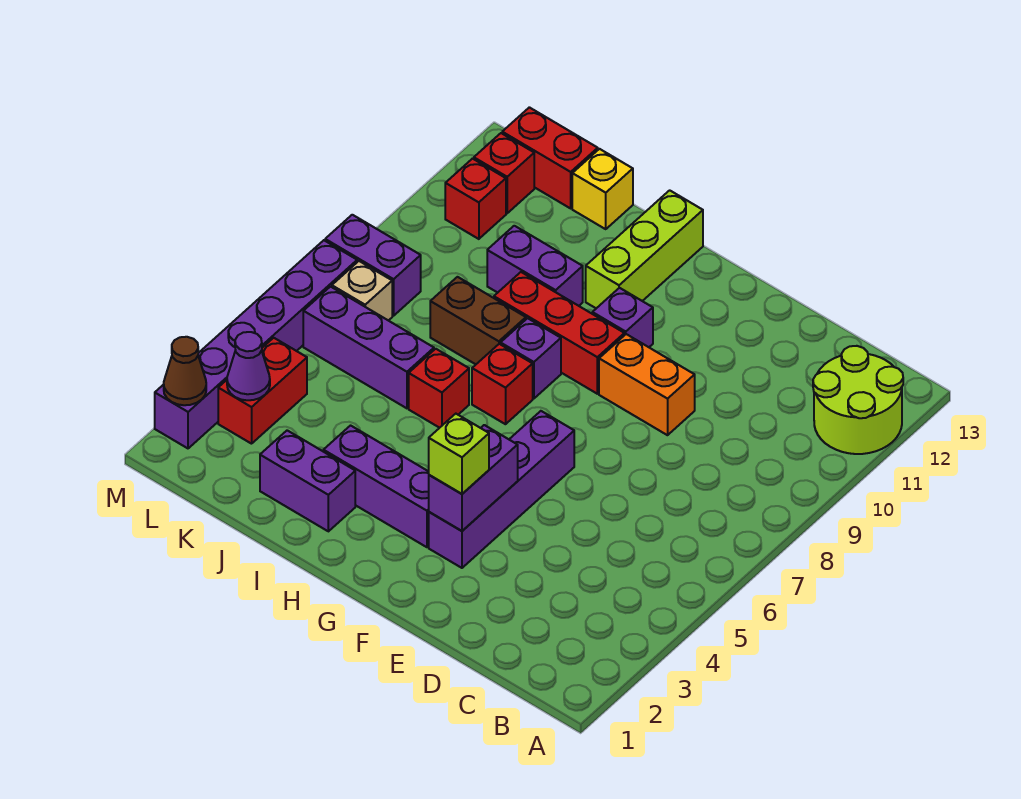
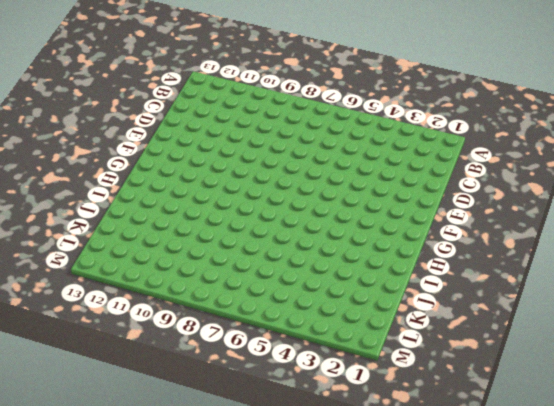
none -> lime 2x2 round brick [813,346,903,454]
none -> orange 1x2 brick [599,334,695,435]
none -> purple 1x4 brick [429,411,574,568]

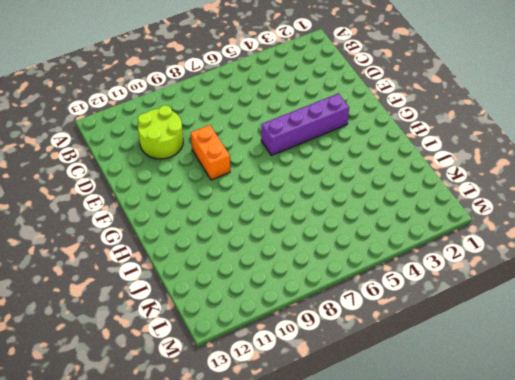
lime 2x2 round brick [138,105,183,159] -> lime 2x2 round brick moved to [813,346,903,454]
none -> purple 1x3 brick [323,426,429,547]
none -> red 1x3 brick [494,272,624,394]
none -> purple 1x1 brick [592,288,653,347]

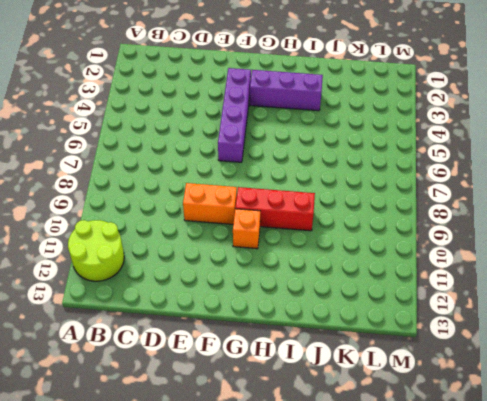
orange 1x1 brick [233,209,260,249] -> purple 1x1 brick [592,288,653,347]
none -> red 1x1 brick [472,344,533,424]
none -> purple 1x1 brick [501,318,561,399]
none -> lime 1x3 brick [586,190,703,308]

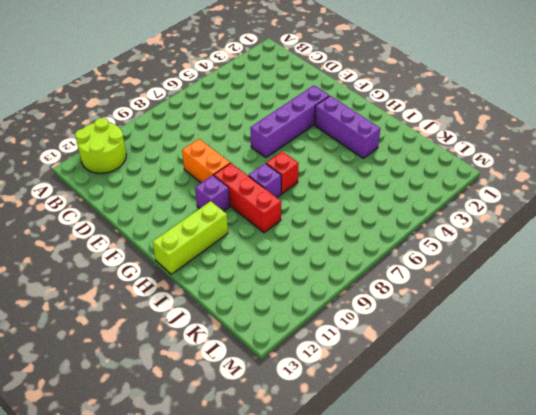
none -> purple 1x2 brick [260,430,355,531]
none -> red 1x1 brick [409,349,469,428]
none -> brown 1x2 brick [430,277,526,364]

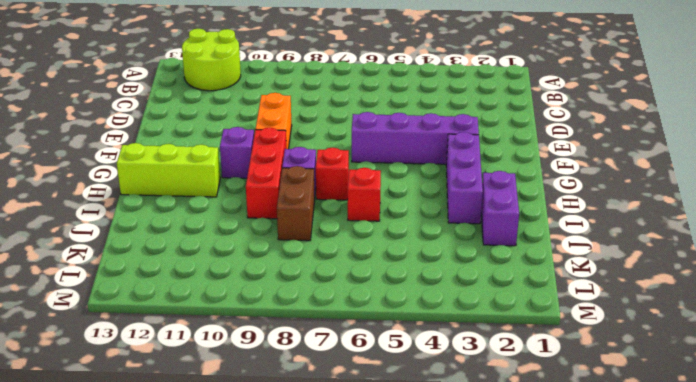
none -> purple 1x2 brick [487,226,583,306]
none -> purple 1x3 brick [303,287,434,408]
none -> yellow 1x1 brick [572,149,633,229]

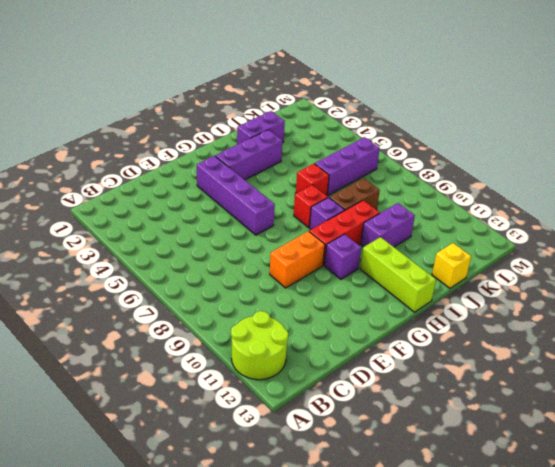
none -> red 1x2 brick [502,107,598,208]
none -> red 1x2 brick [218,338,307,444]
none -> tan 1x1 brick [332,261,392,321]

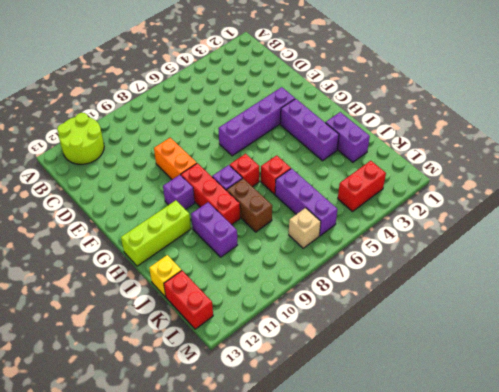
none -> purple 1x2 brick [325,215,421,316]
none -> red 1x1 brick [445,159,506,239]
none -> red 1x1 brick [474,133,534,213]

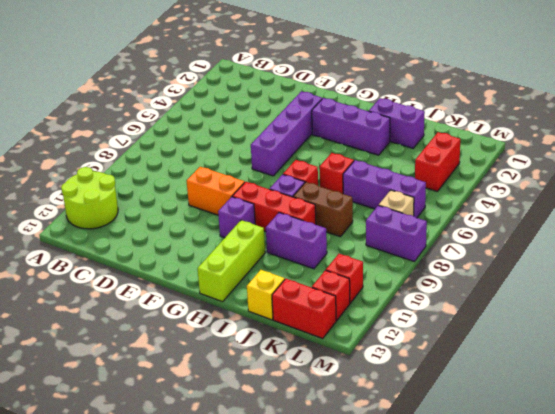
none -> purple 1x6 brick [155,240,357,448]
none -> purple 1x2 brick [429,425,518,531]
none -> purple 1x1 cone [227,332,270,400]

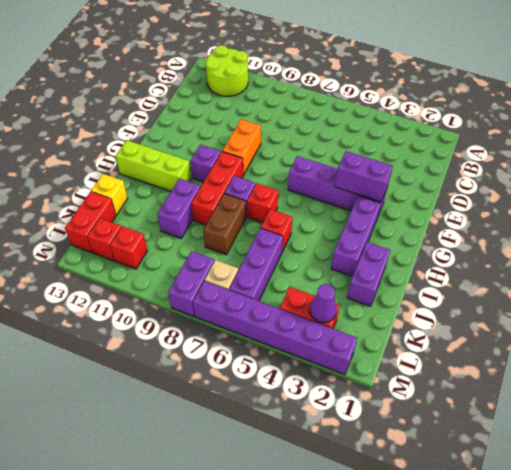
none -> brown 1x1 cone [164,337,206,405]
none -> lime 1x1 brick [429,414,489,494]

